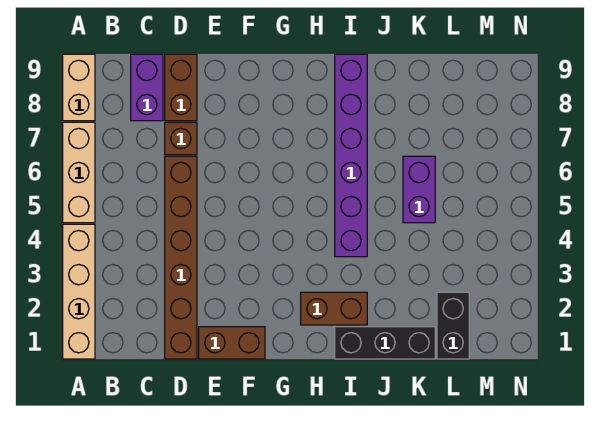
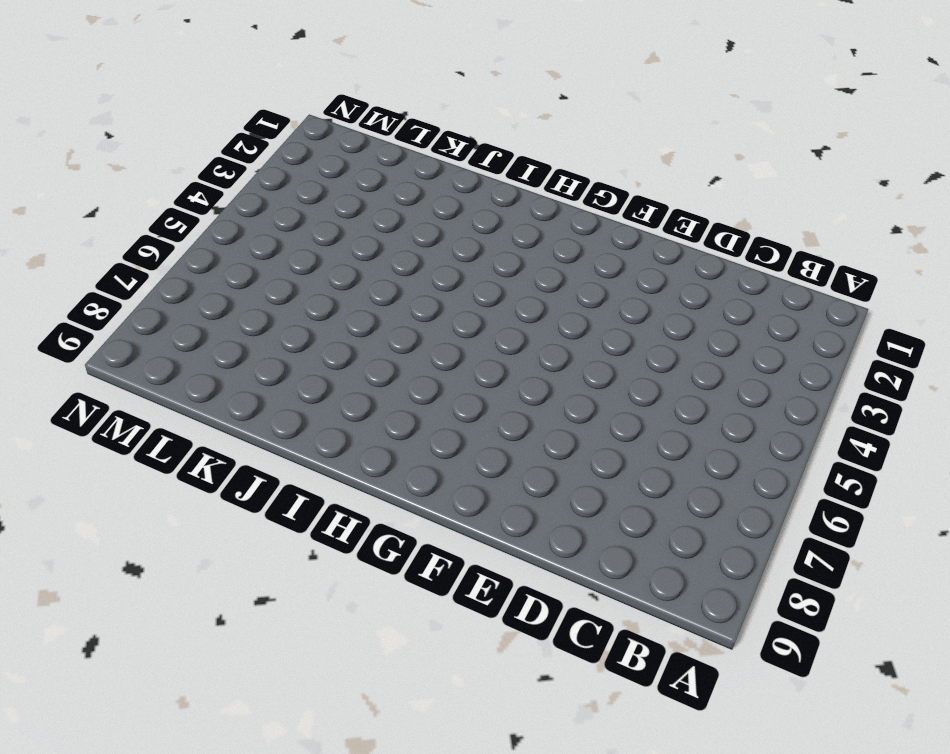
none -> tan 1x4 brick [63,224,95,359]
none -> tan 1x3 brick [63,122,95,223]
none -> tan 1x2 brick [63,54,95,121]

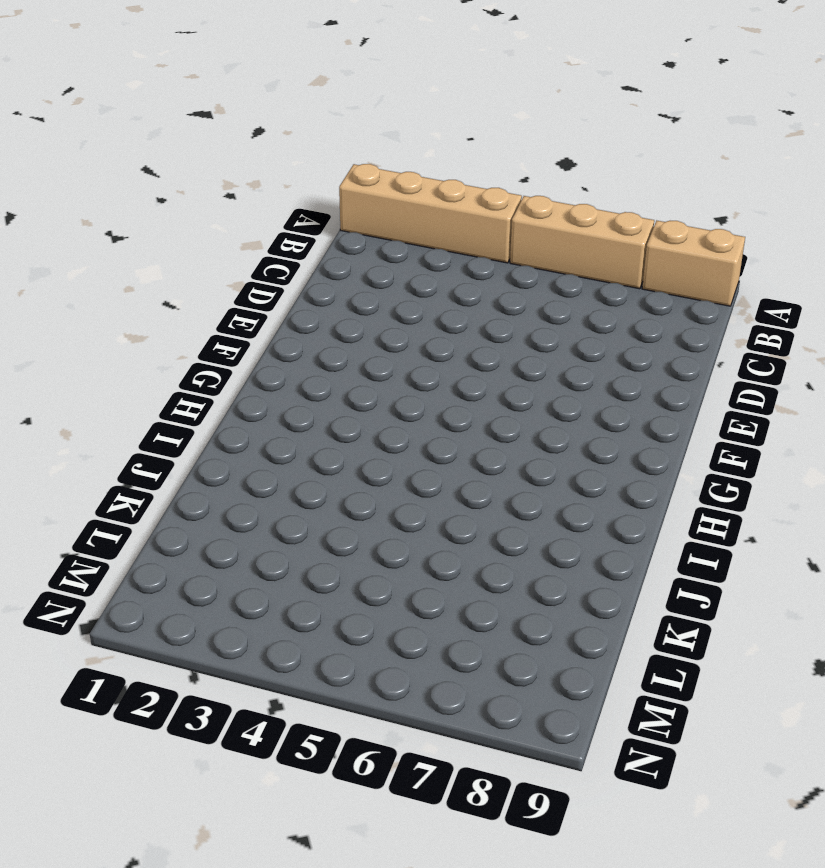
none -> purple 1x2 brick [131,54,163,121]
none -> brown 1x6 brick [165,156,197,359]
none -> brown 1x1 brick [165,122,197,155]

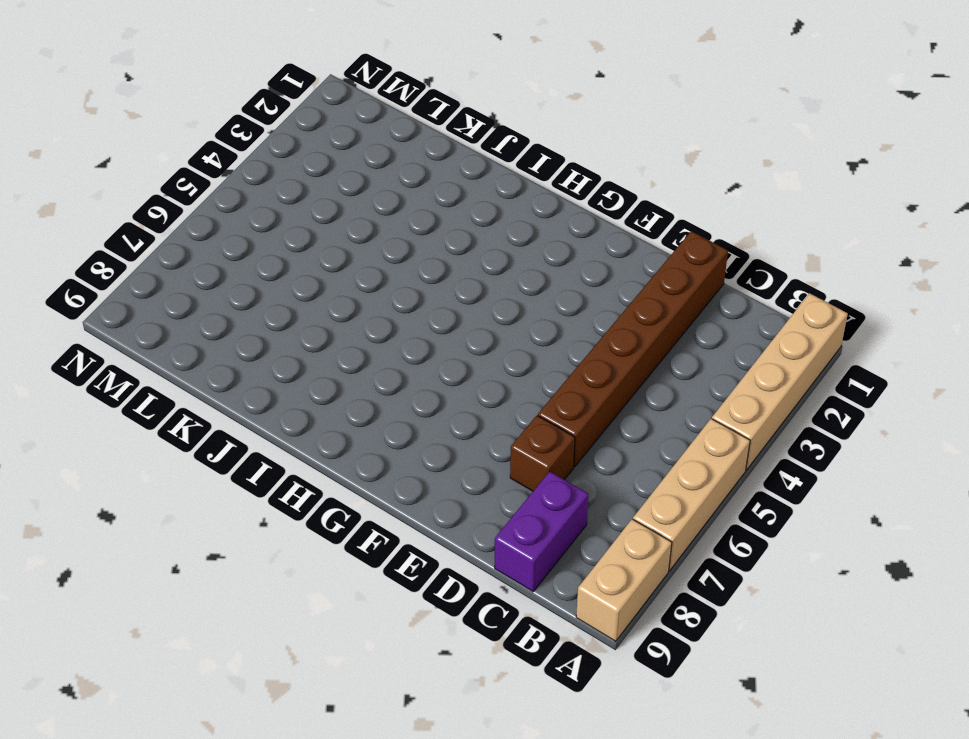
none -> brown 1x2 brick [165,54,197,121]
none -> brown 1x2 brick [199,327,265,359]
none -> brown 1x2 brick [301,292,367,325]

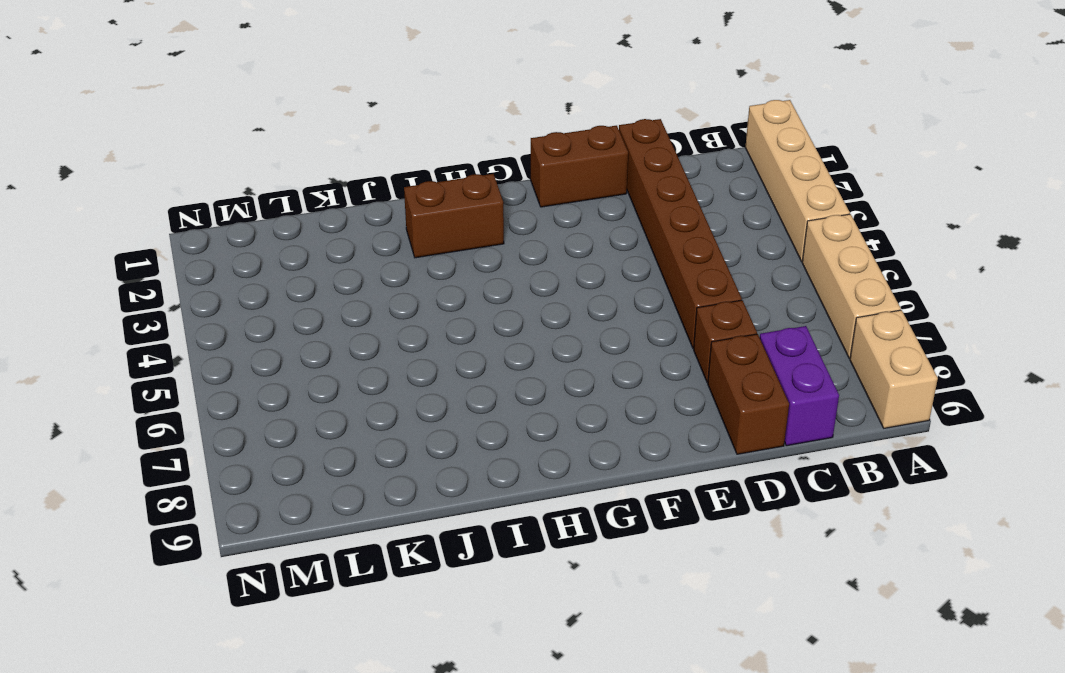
none -> black 1x3 brick [335,327,435,359]
none -> purple 1x6 brick [335,54,367,257]
none -> purple 1x2 brick [403,156,435,223]

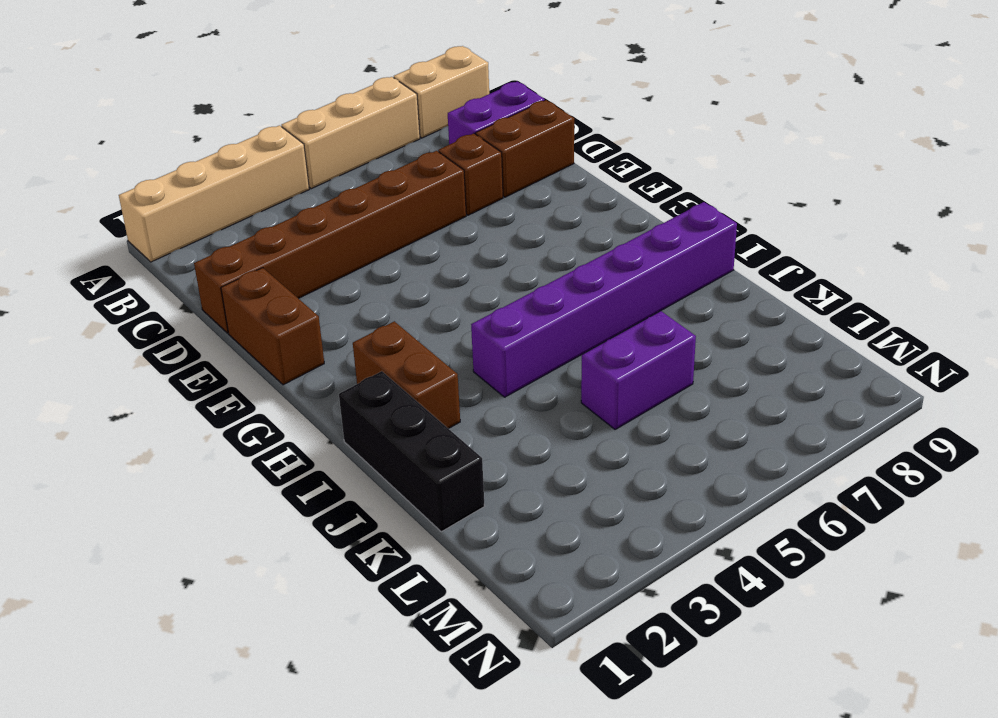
none -> black 1x2 brick [437,292,469,359]

